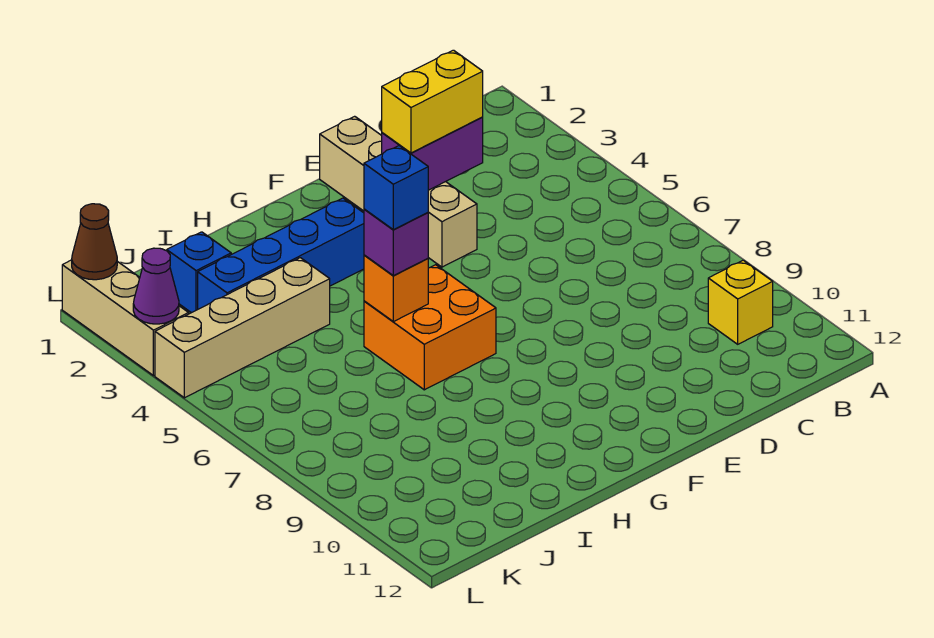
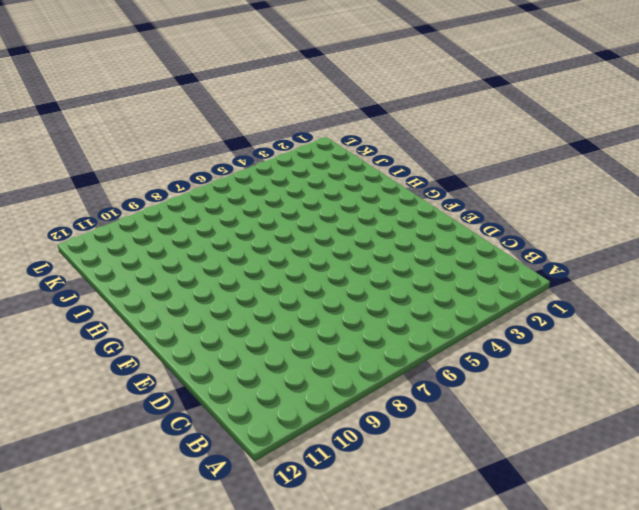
none -> yellow 1x1 brick [708,260,773,344]
none -> tan 1x4 brick [320,116,477,267]
none -> blue 1x4 brick [198,198,364,309]

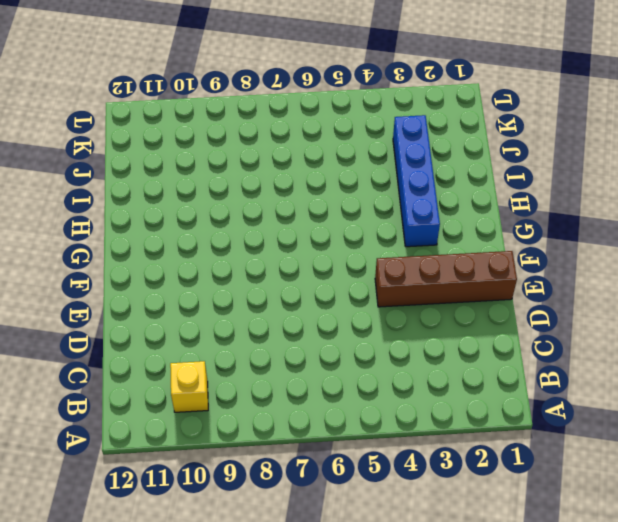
brown 1x4 brick [375,251,517,307] -> tan 1x4 brick [320,116,477,267]
none -> orange 2x2 brick [364,265,496,390]
none -> tan 1x4 brick [155,258,330,398]
none -> blue 1x1 brick [167,232,231,313]

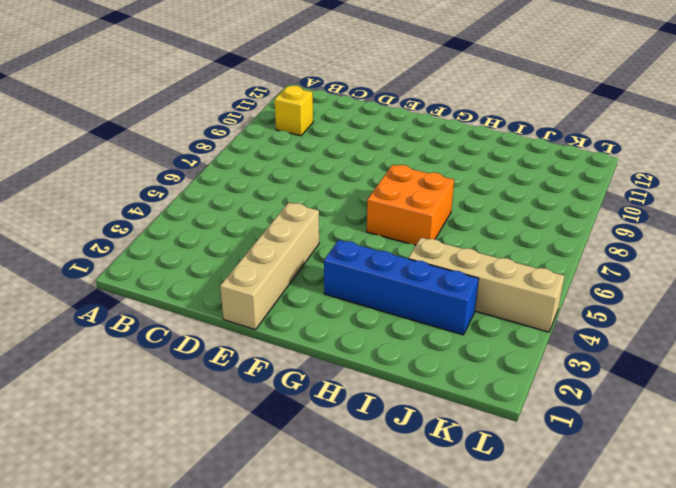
none -> blue 1x1 brick [167,232,231,313]
none -> tan 1x3 brick [62,260,189,376]
none -> purple 1x2 brick [382,117,483,190]

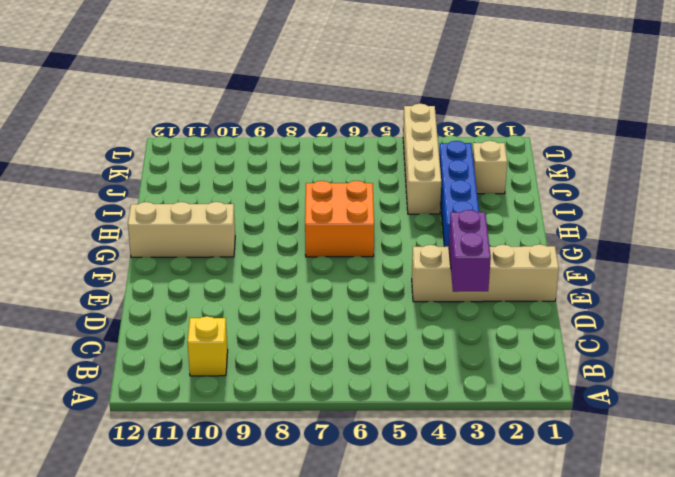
tan 1x3 brick [128,202,235,257] -> tan 1x3 brick moved to [62,260,189,376]
tan 1x1 brick [472,141,507,194] -> blue 1x1 brick [167,232,231,313]
none -> orange 1x1 brick [364,255,428,322]
none -> brown 1x1 cone [72,204,117,280]
none -> purple 1x1 cone [133,248,179,324]

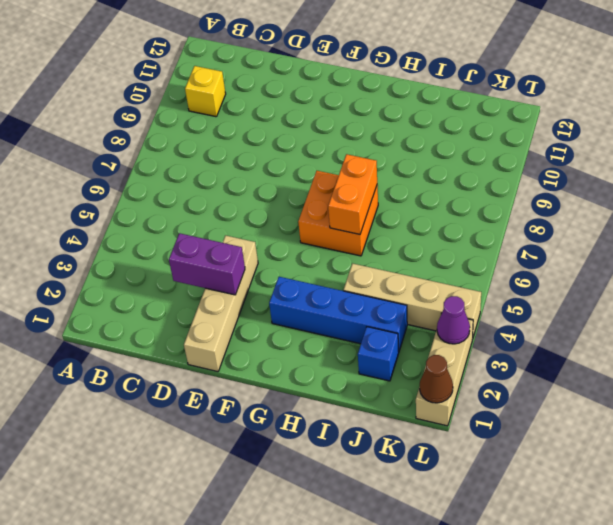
orange 1x2 brick [328,154,377,234] -> orange 1x1 brick [364,255,428,322]
none -> yellow 1x2 brick [382,50,483,153]
none -> purple 1x1 brick [364,209,428,276]
none -> blue 1x1 brick [364,146,428,230]

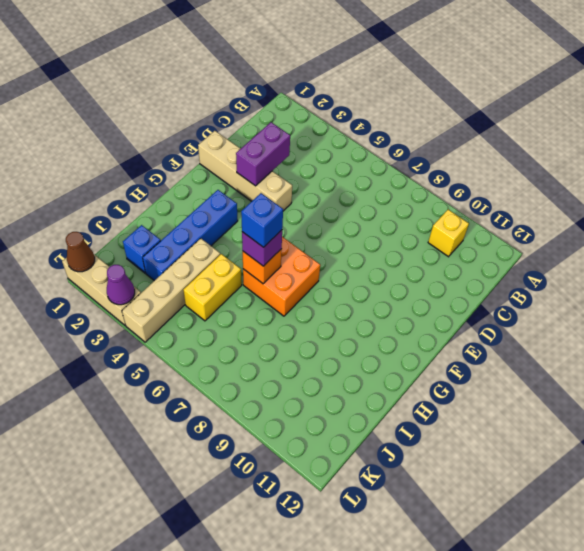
yellow 1x2 brick [184,254,242,321] -> yellow 1x2 brick moved to [382,50,483,153]

